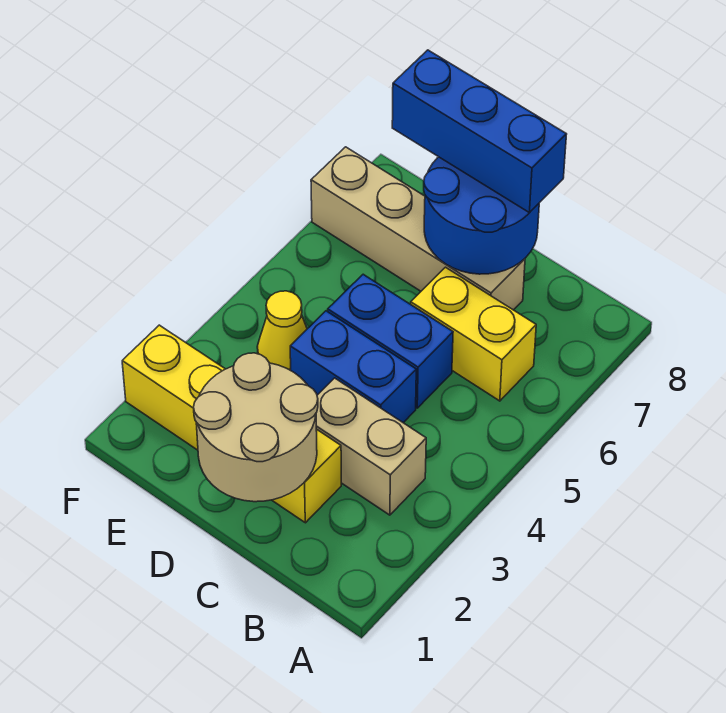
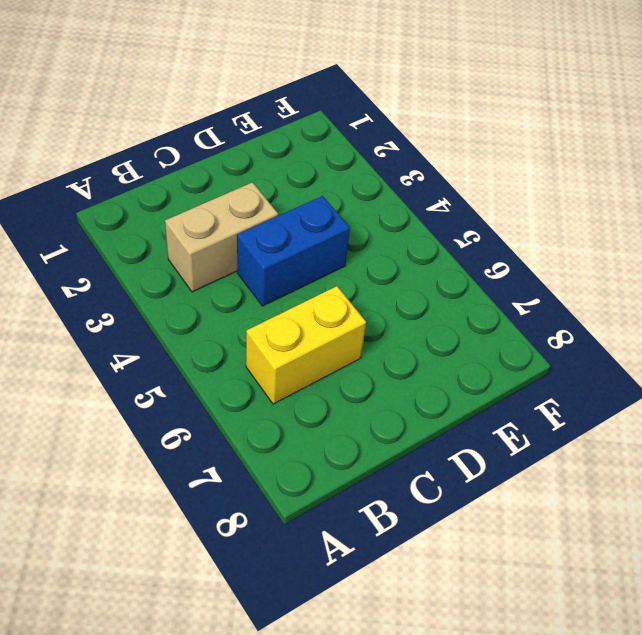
none -> yellow 1x4 brick [122,325,341,523]
none -> blue 1x2 brick [328,274,453,408]

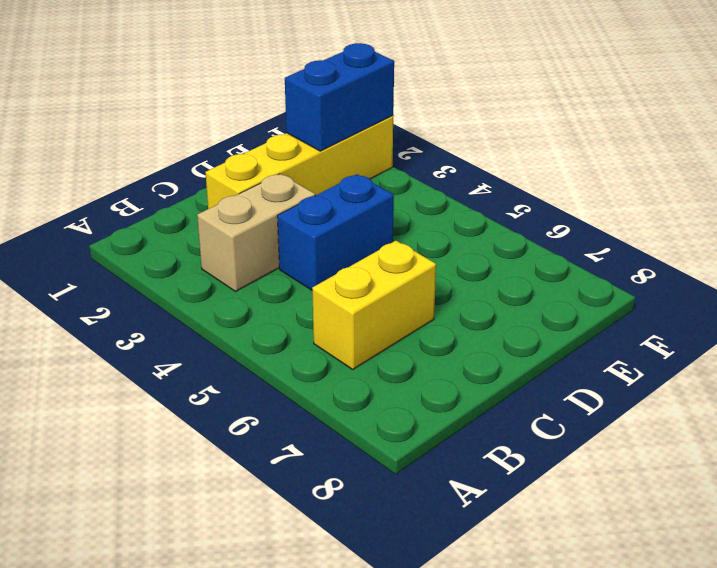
blue 1x2 brick [285,43,394,151] -> blue 1x2 brick moved to [328,274,453,408]
none -> tan 1x4 brick [311,147,525,310]
none -> yellow 1x1 cone [257,291,307,370]

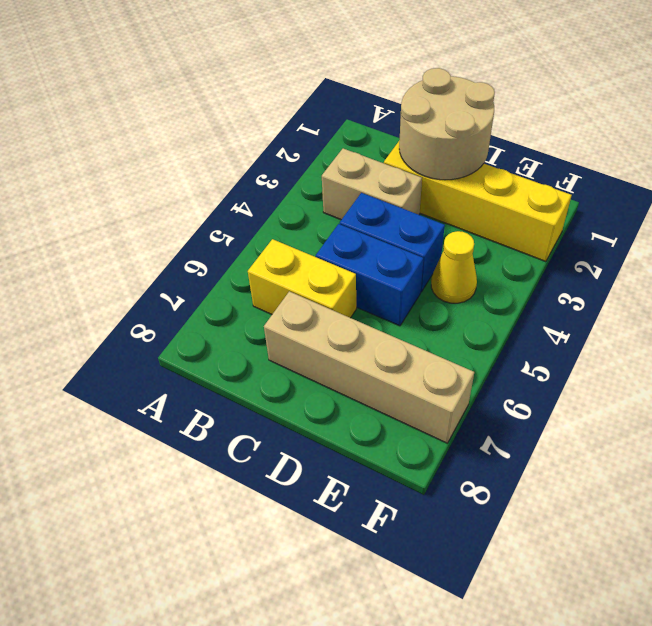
none -> blue 2x2 round brick [424,157,539,274]
none -> blue 1x3 brick [392,50,567,213]

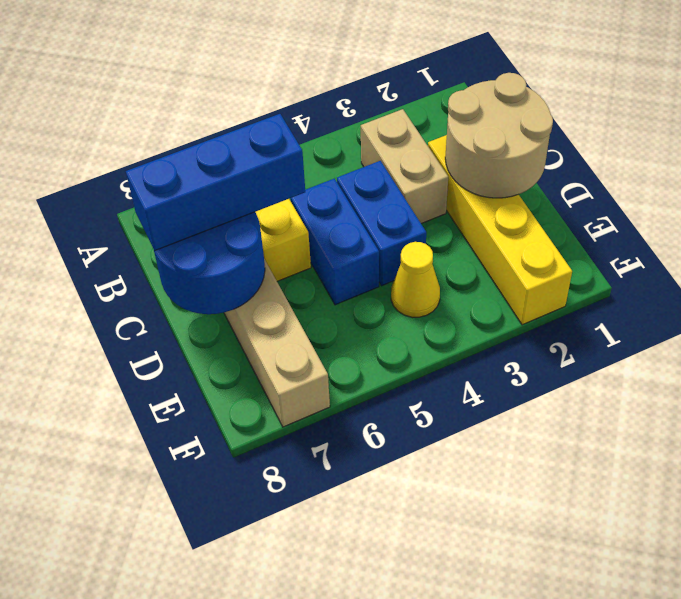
blue 1x3 brick [126,114,305,250] -> blue 1x3 brick turned to [392,50,567,213]

